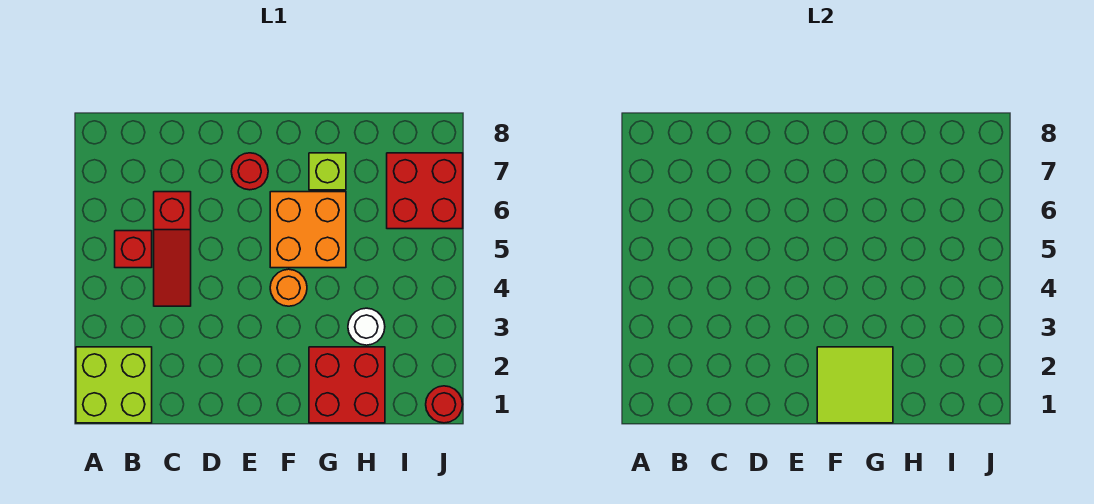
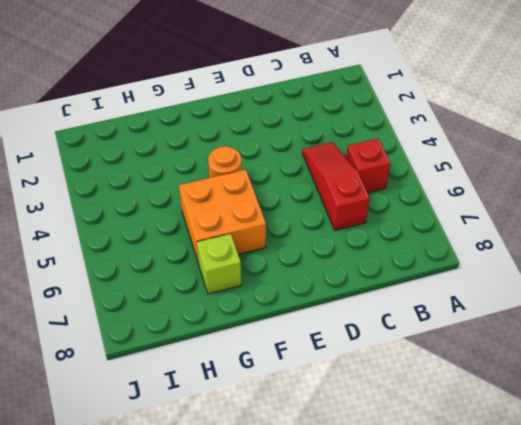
none -> lime 2x2 brick [76,347,152,423]
none -> red 1x1 round brick [231,153,268,190]
none -> red 2x2 brick [309,347,385,423]

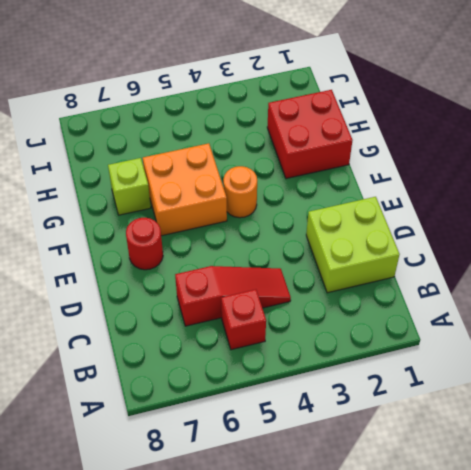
lime 2x2 brick [306,197,400,293] -> lime 2x2 brick moved to [76,347,152,423]
none -> white 1x1 round brick [348,308,385,345]
none -> red 2x2 brick [387,153,463,229]
none -> red 1x1 round brick [426,386,463,423]

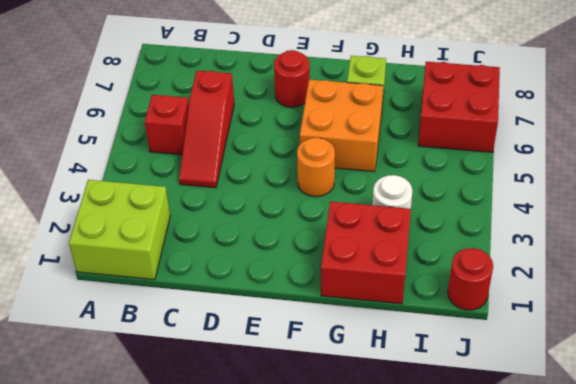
none -> lime 2x2 tile [817,347,893,423]

